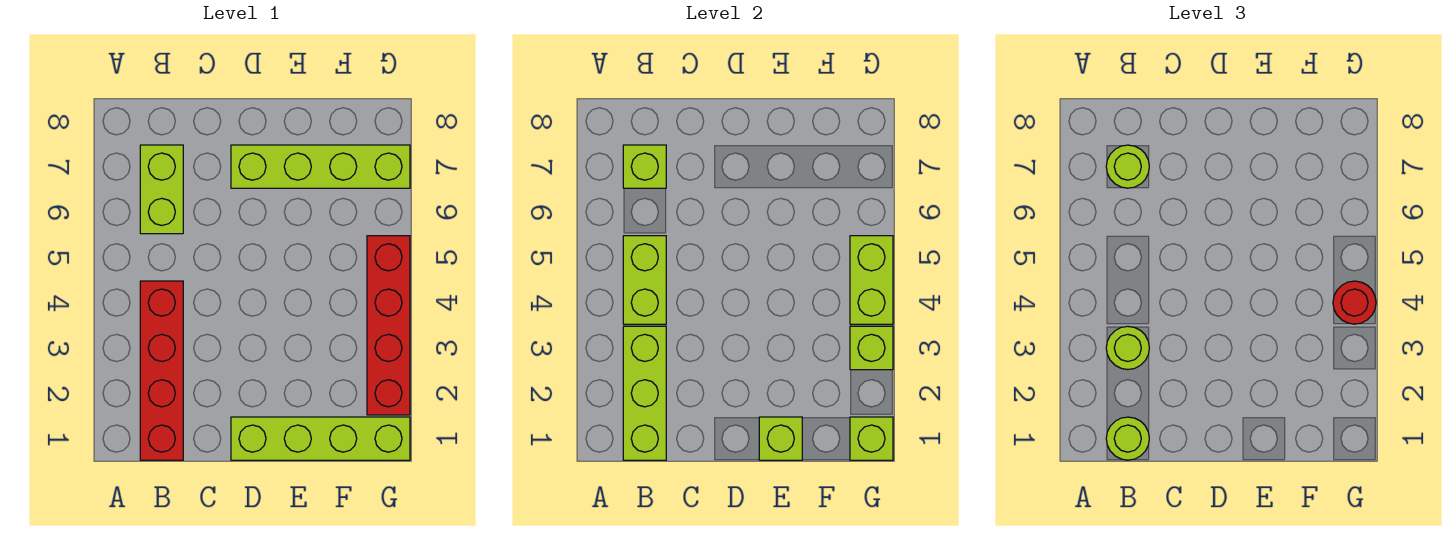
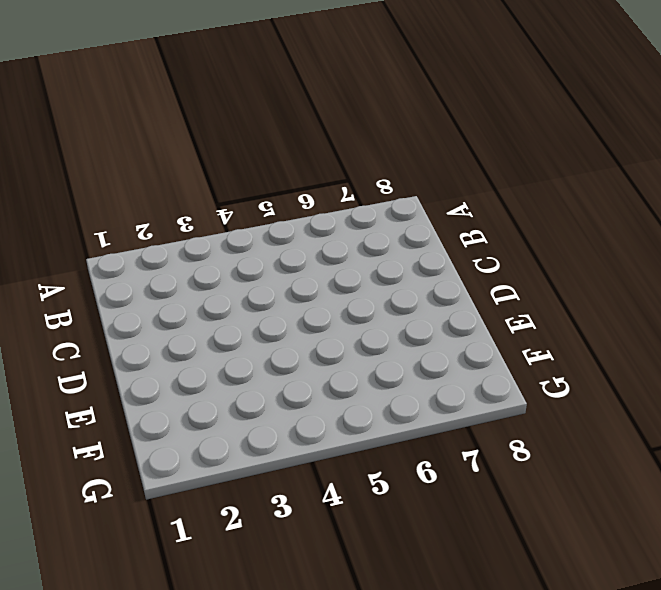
none -> red 1x4 brick [140,281,183,460]
none -> lime 1x2 brick [140,145,183,234]
none -> lime 1x4 brick [231,417,410,460]

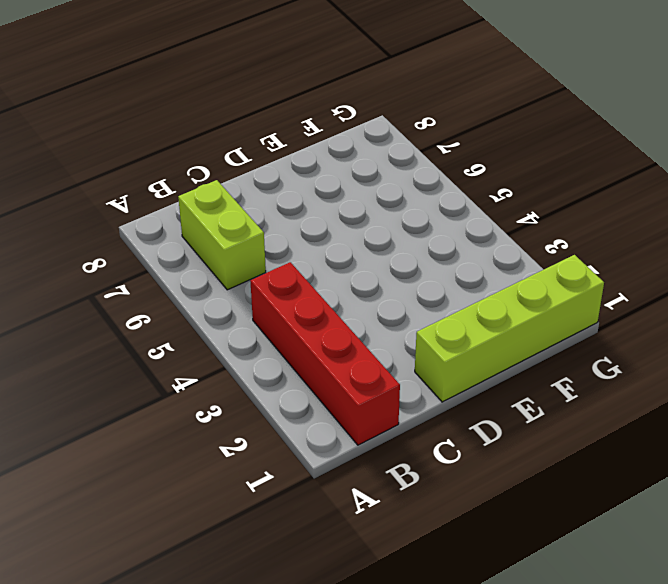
none -> lime 1x4 brick [231,145,410,188]
none -> red 1x4 brick [367,236,410,415]
none -> lime 1x3 brick [623,326,666,460]

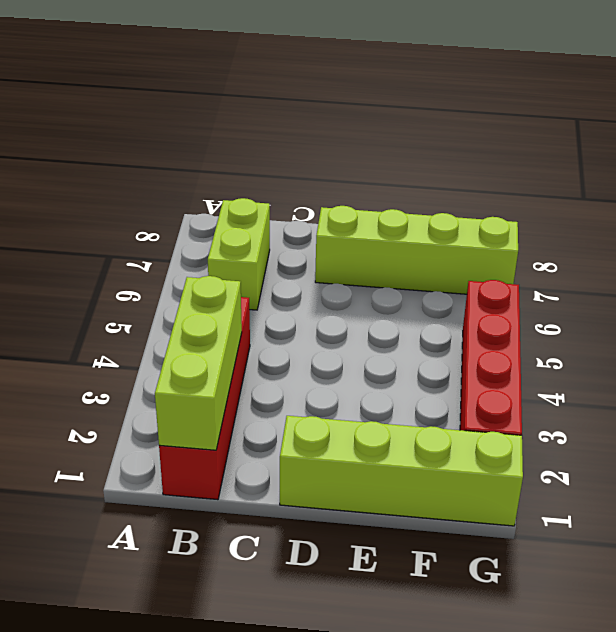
none -> lime 1x2 brick [623,236,666,324]
none -> lime 1x1 brick [623,145,666,188]
none -> lime 1x1 brick [759,417,802,460]

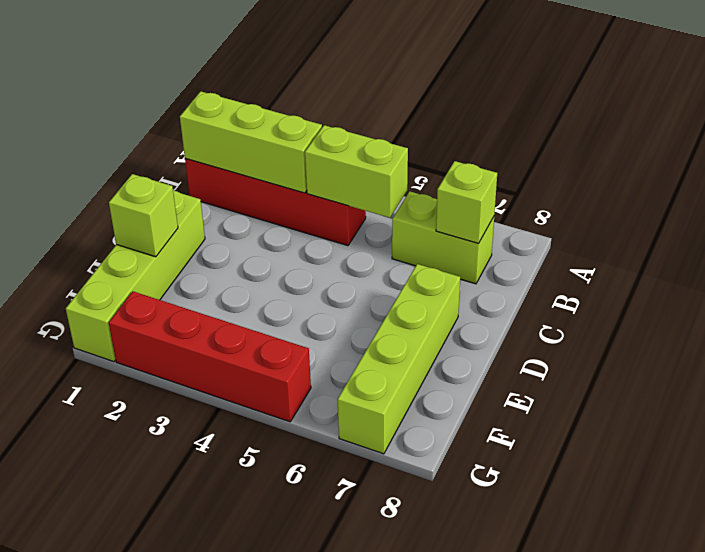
none -> lime 1x1 brick [850,417,893,460]
none -> lime 1x1 brick [850,326,893,370]
none -> lime 1x2 brick [850,236,893,324]

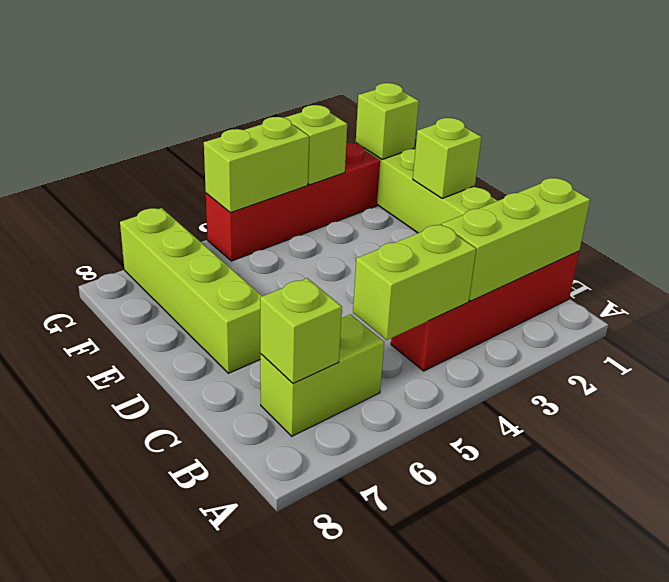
none -> lime 1x1 round brick [1106,417,1149,460]
none -> lime 1x1 round brick [1106,326,1149,370]
none -> lime 1x1 round brick [1106,145,1149,188]

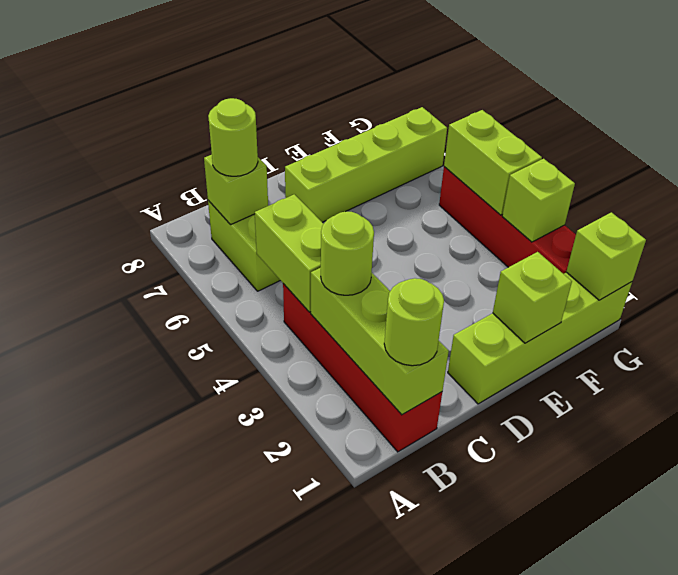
none -> red 1x1 round brick [1333,281,1376,324]

